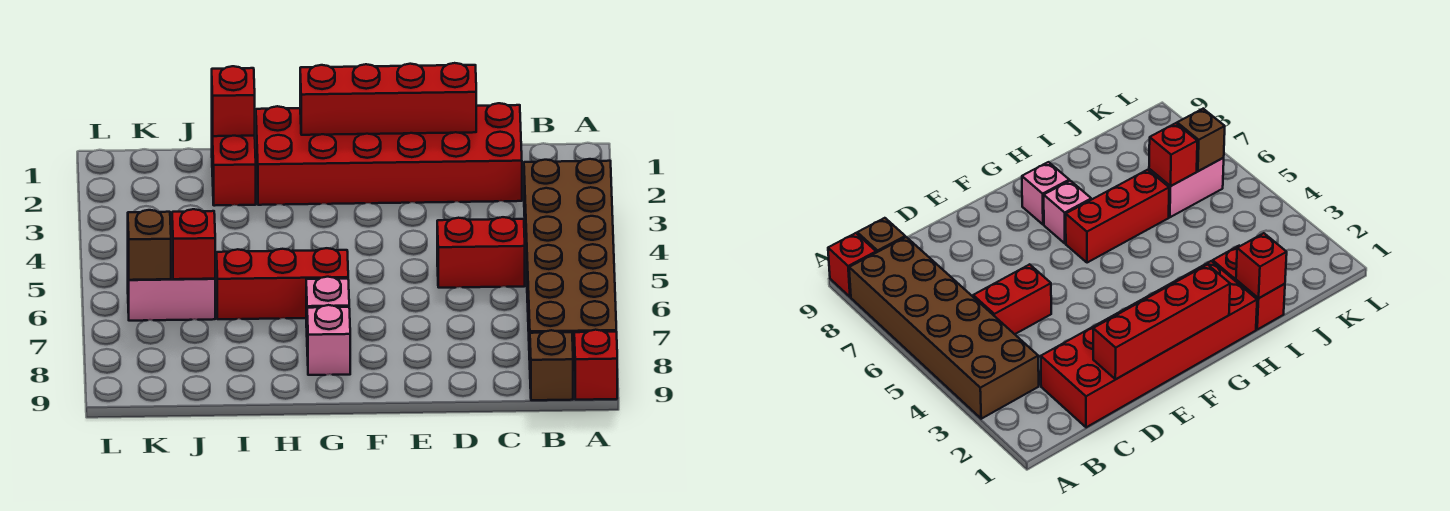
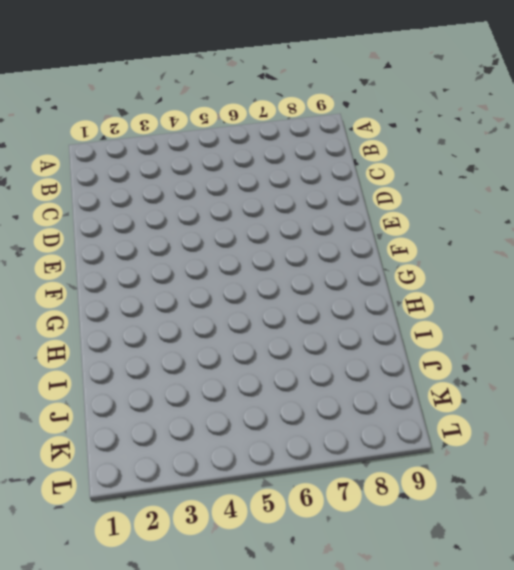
none -> brown 2x6 brick [524,159,616,371]
none -> red 1x1 brick [574,330,617,400]
none -> brown 1x1 brick [530,330,573,400]

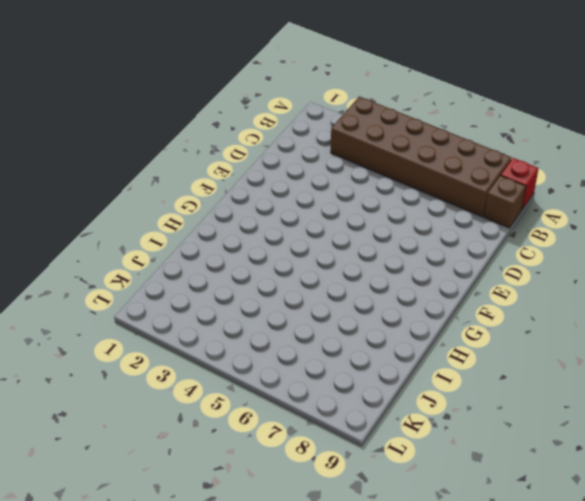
none -> red 2x6 brick [256,103,522,205]
none -> red 1x2 brick [437,217,525,288]
none -> red 1x3 brick [217,248,348,319]

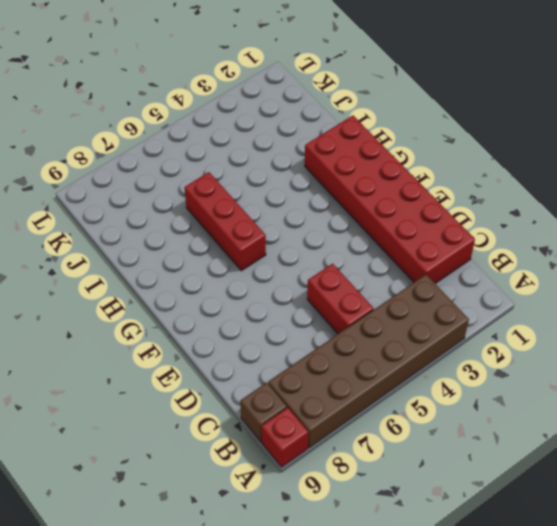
none -> pink 1x1 brick [306,277,349,328]
none -> pink 1x1 brick [307,305,350,375]
none -> red 1x2 brick [212,136,256,206]

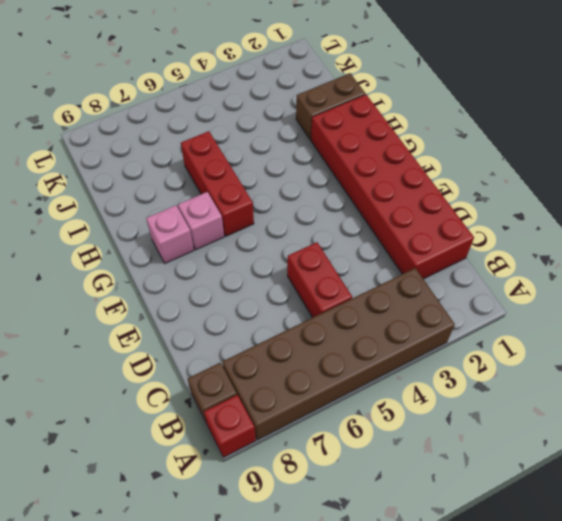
brown 1x2 brick [296,73,365,140] -> red 1x2 brick [212,136,256,206]
none -> pink 1x2 brick [128,253,215,321]
none -> red 1x4 brick [300,63,476,135]
none -> red 1x1 brick [212,66,255,136]

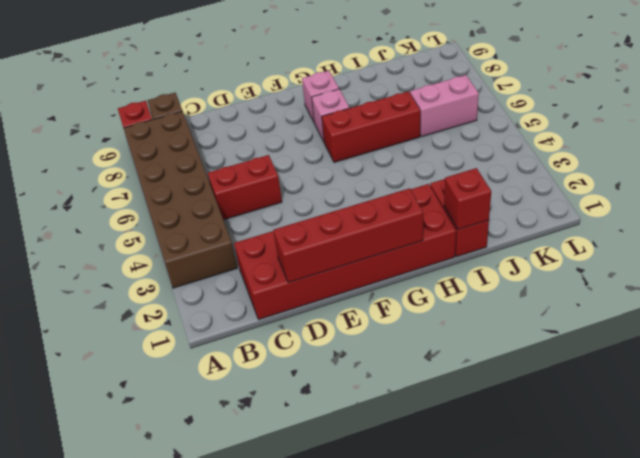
none -> red 1x1 brick [172,209,215,279]
none -> brown 1x1 brick [128,210,171,280]

